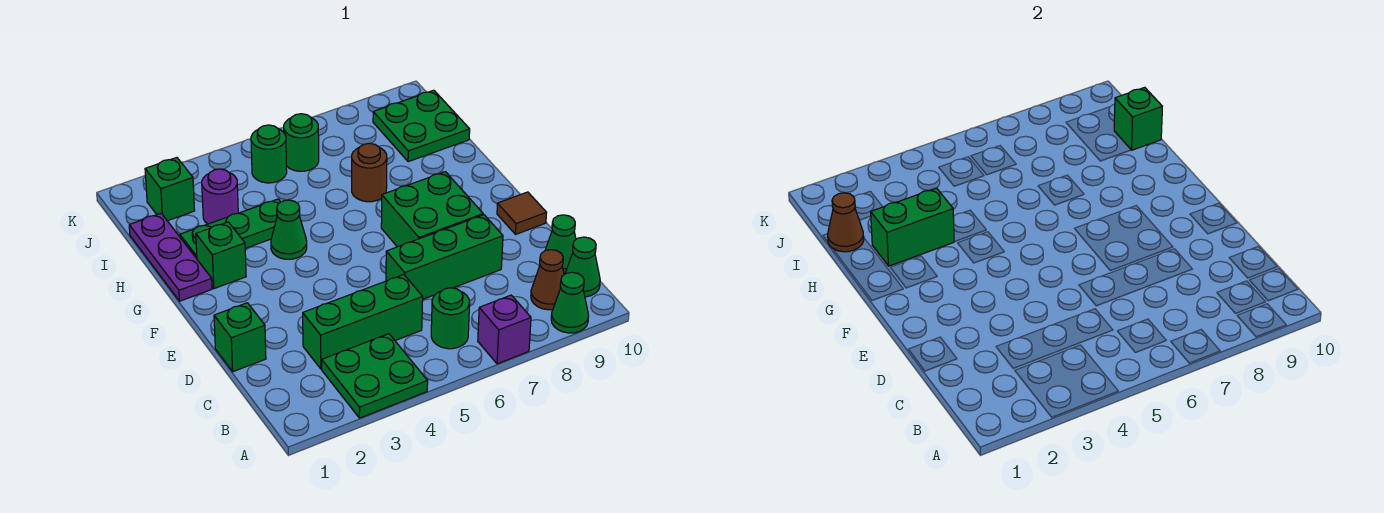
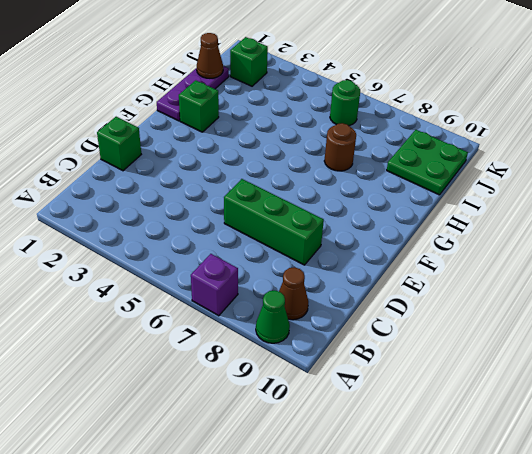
none -> green 2x2 plate [322,334,428,418]
none -> green 1x1 round brick [431,288,470,349]
none -> green 1x1 cone [565,237,600,297]

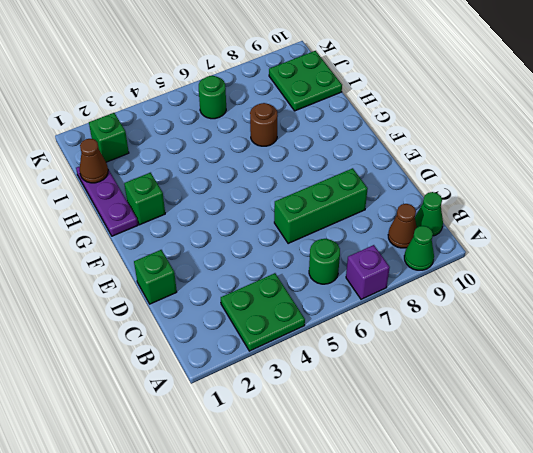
none -> green 1x3 brick [303,275,423,369]
none -> green 1x1 cone [545,215,576,274]
none -> green 2x2 brick [381,172,483,247]

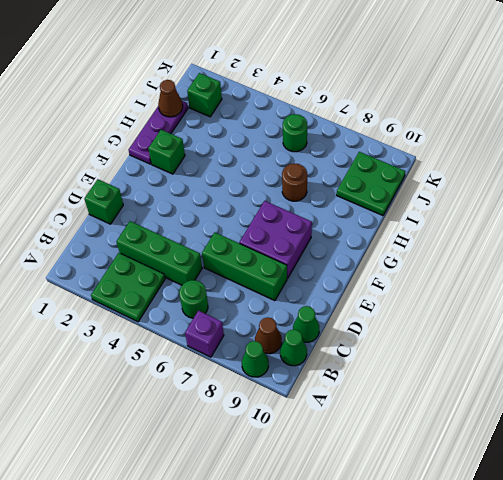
purple 2x2 brick [239,201,312,279] -> green 2x2 brick [381,172,483,247]
none -> brown 1x1 tile [497,192,547,234]
none -> green 1x1 cone [271,200,307,259]
none -> green 1x3 plate [180,199,280,259]

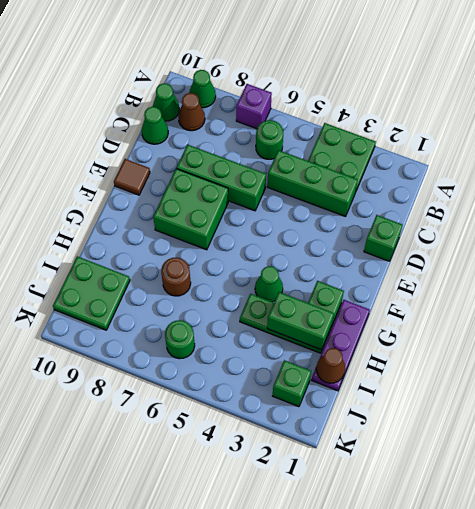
none -> purple 1x1 round brick [202,169,238,224]
none -> green 1x1 round brick [251,125,287,183]
none -> green 1x1 brick [1114,87,1162,150]

